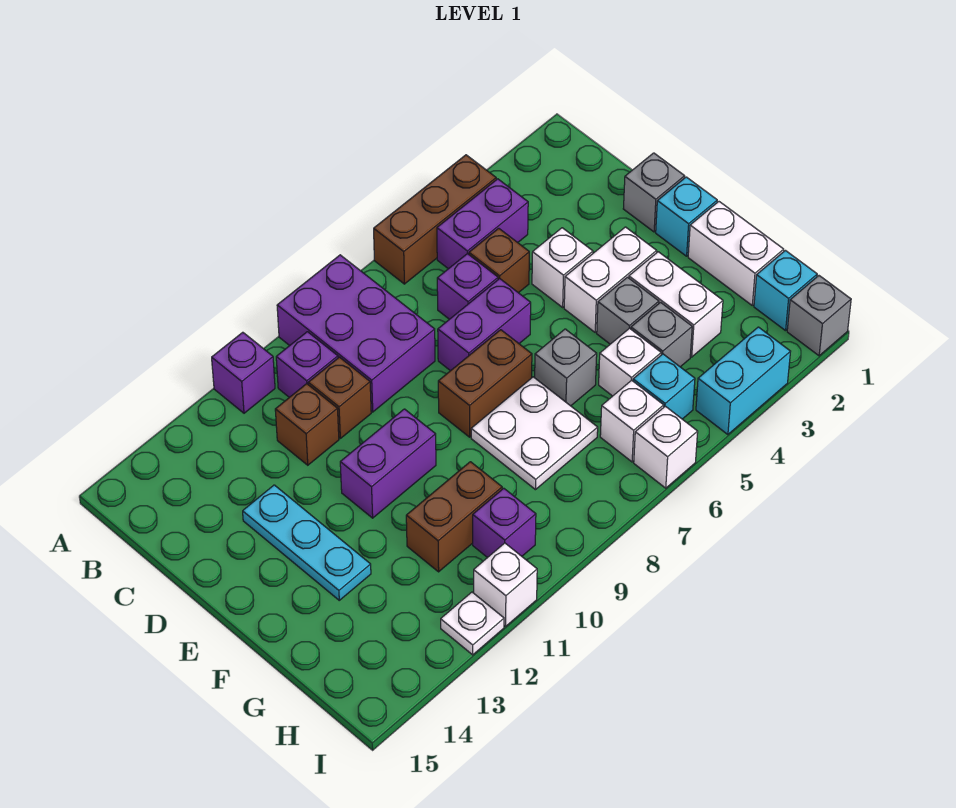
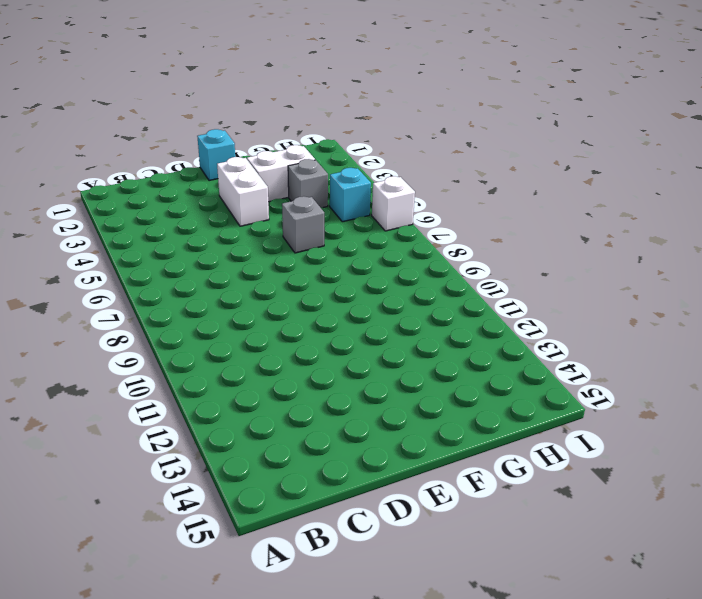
none -> brown 1x3 brick [374,155,496,284]
none -> purple 2x3 brick [277,255,435,412]
none -> purple 1x1 brick [212,332,275,413]
none -> purple 1x2 brick [437,179,528,269]

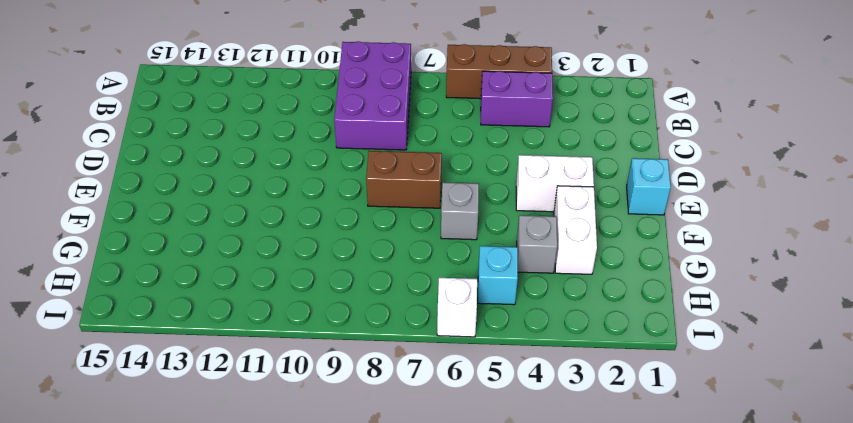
none -> purple 1x1 brick [212,332,275,413]
none -> purple 1x1 brick [276,332,338,397]
none -> brown 1x1 brick [469,228,529,293]
none -> purple 1x1 brick [437,254,498,319]

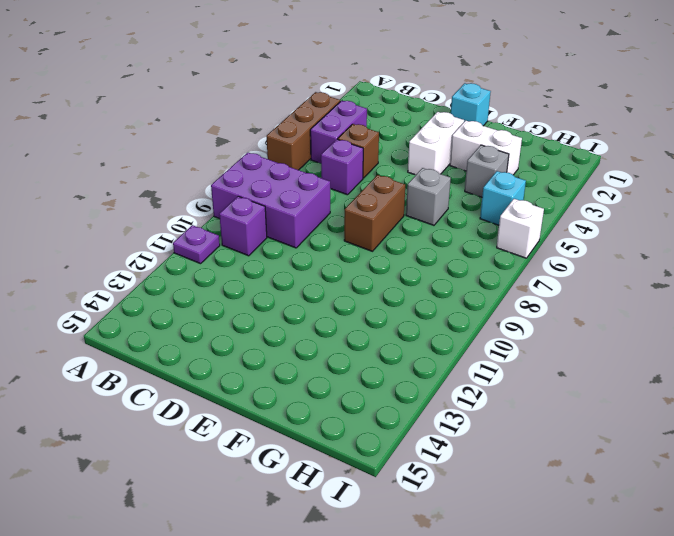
purple 1x1 plate [173,225,220,264] -> purple 1x1 brick [212,332,275,413]
none -> brown 1x1 brick [308,357,371,438]
none -> brown 1x1 brick [275,384,339,465]
none -> grey 1x1 brick [623,153,685,232]
none -> white 1x1 brick [532,228,593,307]

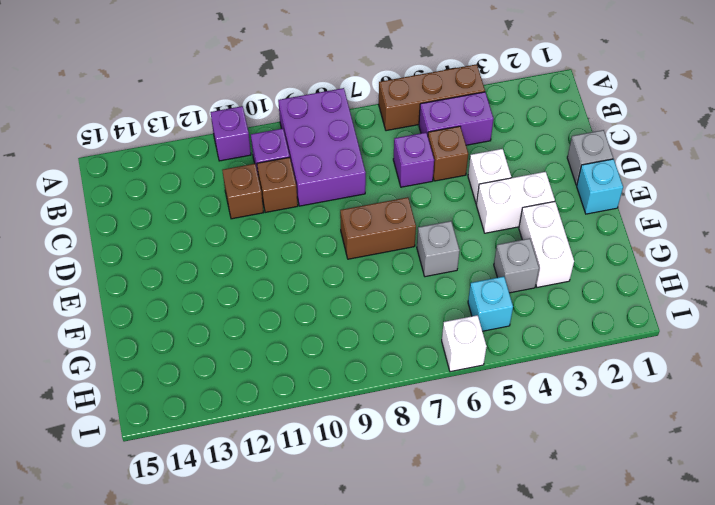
none -> purple 1x2 brick [438,279,531,371]
none -> cyan 1x3 plate [243,485,371,600]
none -> purple 1x2 brick [340,409,436,518]
none -> white 1x2 brick [688,202,784,305]

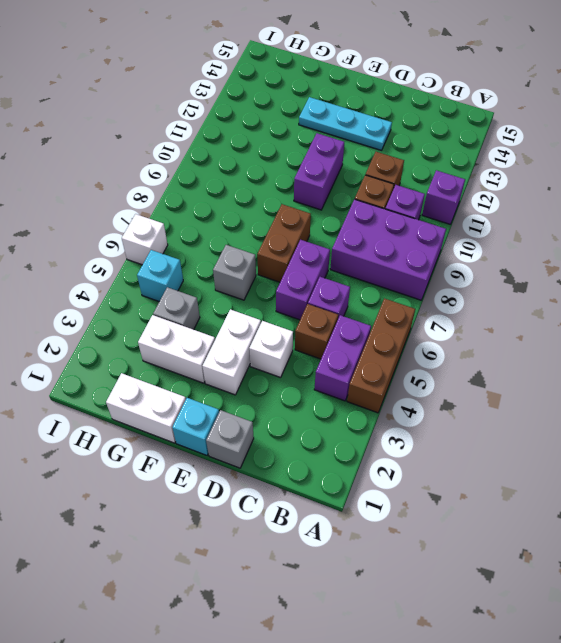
none -> grey 1x1 brick [597,277,659,344]
none -> white 2x2 plate [471,377,598,490]
none -> white 1x1 brick [599,328,661,396]
none -> brown 1x2 brick [406,462,502,572]

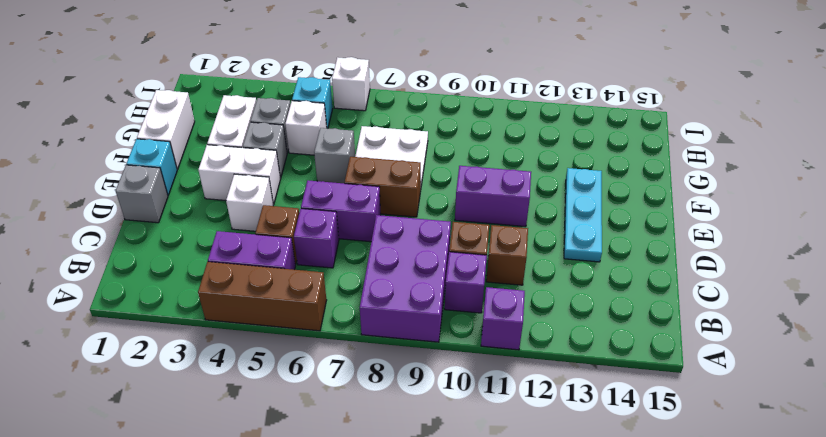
none -> brown 1x2 brick [406,462,502,572]
none -> cyan 1x1 brick [754,251,817,331]
none -> white 1x1 brick [600,380,664,462]
none -> purple 1x1 brick [473,488,536,558]

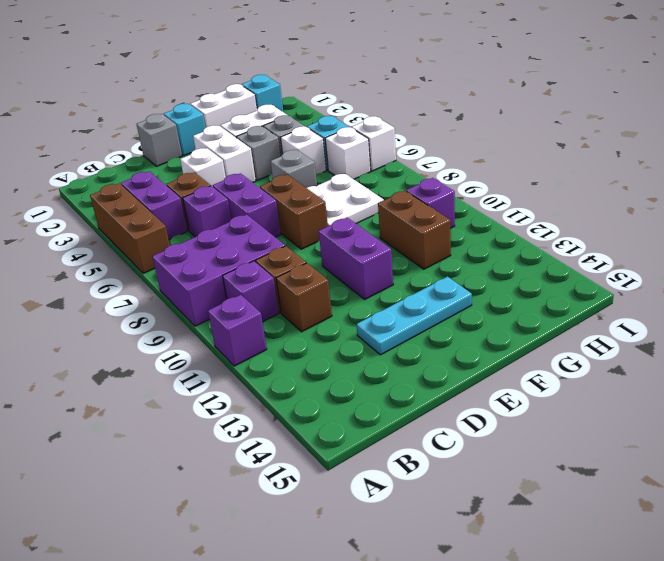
none -> grey 1x1 brick [787,276,851,356]
none -> cyan 1x2 brick [696,327,791,434]
none -> white 1x1 brick [474,543,537,626]
none -> white 1x1 plate [441,592,504,655]

